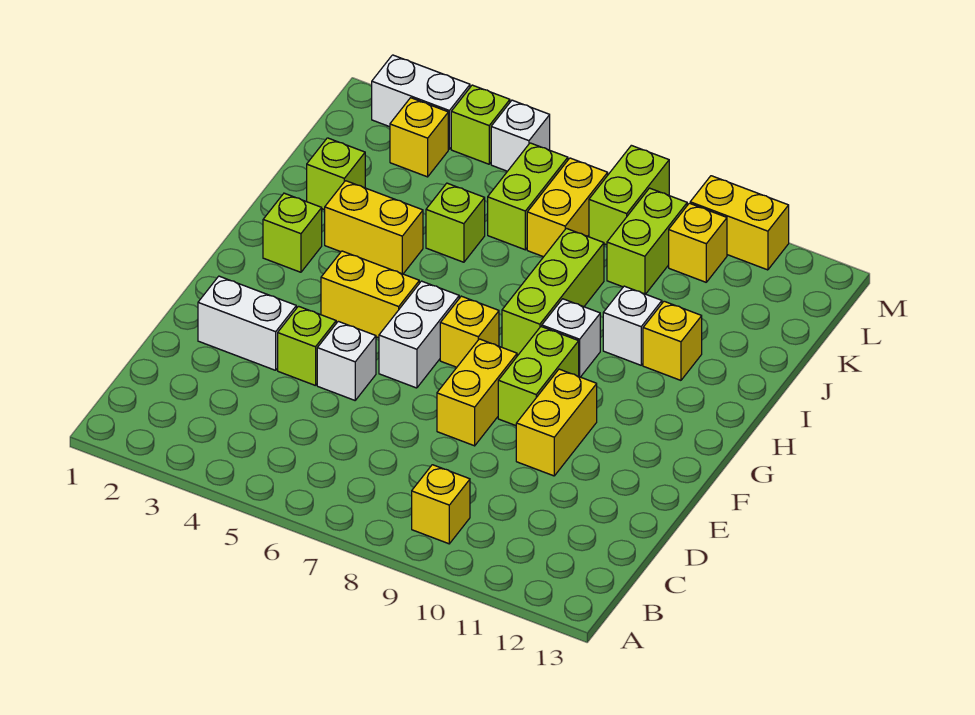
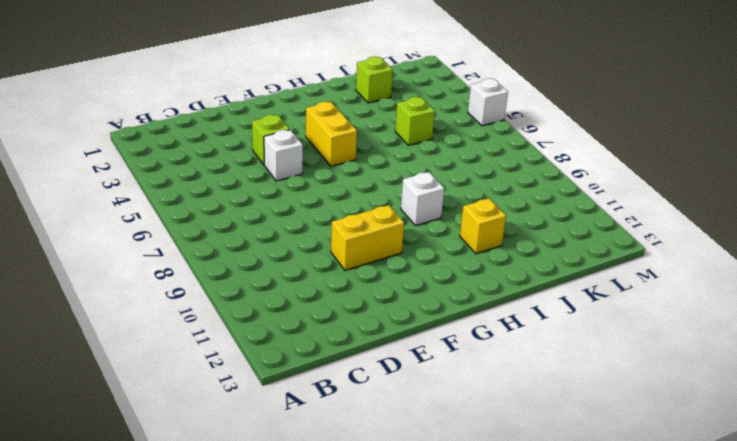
none -> yellow 1x1 brick [412,465,470,544]
none -> white 1x2 brick [198,276,296,370]
none -> yellow 1x2 brick [437,339,517,446]

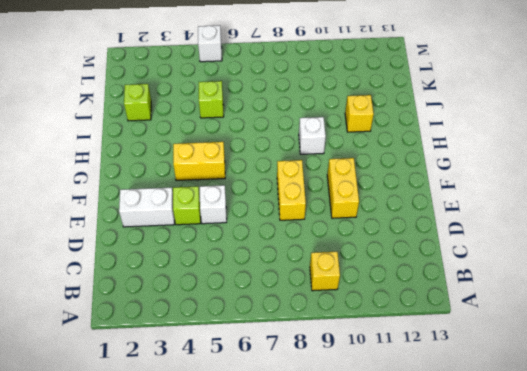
none -> white 1x2 brick [379,281,459,388]
none -> lime 1x2 brick [498,326,579,426]
none -> yellow 1x1 brick [440,296,499,367]

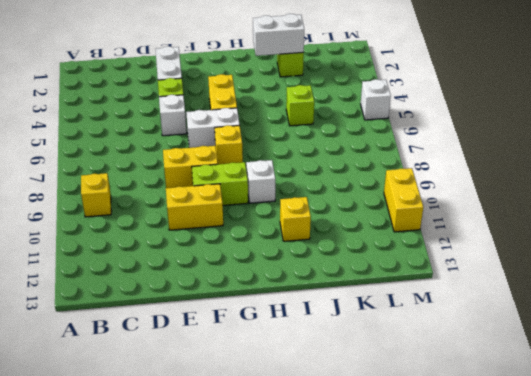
white 1x2 brick [253,14,304,56] -> white 1x2 brick turned to [372,55,470,149]
none -> lime 1x1 brick [263,193,322,272]
none -> lime 1x3 brick [502,228,604,355]
none -> yellow 1x2 brick [325,181,423,274]

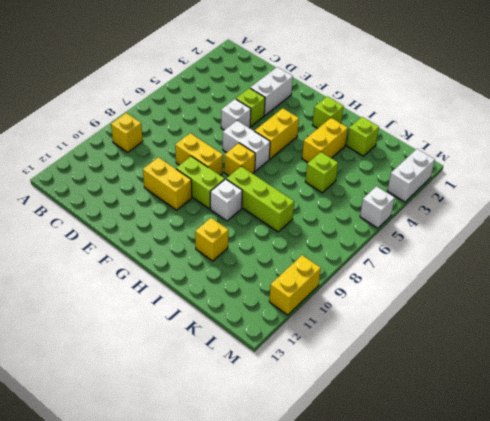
none -> white 1x1 brick [603,286,662,365]
none -> lime 1x2 brick [488,143,568,250]
none -> yellow 1x2 brick [527,158,608,257]

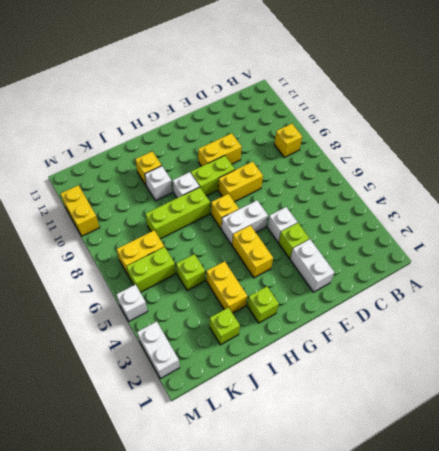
none -> lime 1x2 brick [607,188,687,294]
none -> yellow 1x1 brick [390,98,448,177]
none -> lime 1x2 brick [589,145,669,245]

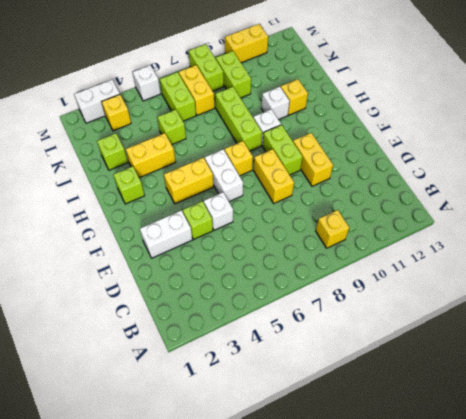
none -> yellow 1x1 brick [669,203,727,282]
none -> lime 1x1 brick [451,85,510,164]

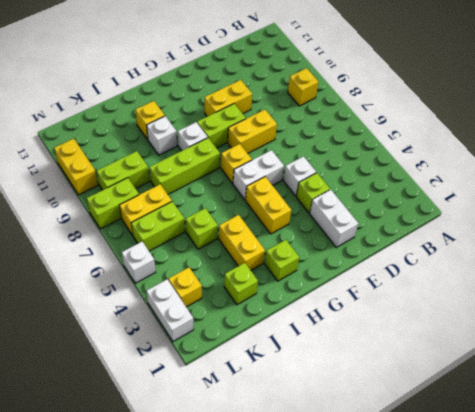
none -> yellow 1x1 brick [669,203,727,282]
none -> lime 1x1 brick [451,85,510,164]

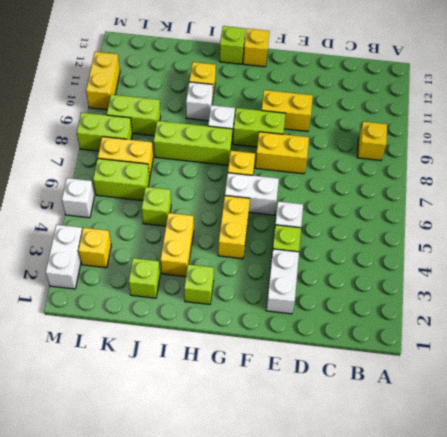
yellow 1x1 brick [243,29,270,67] -> yellow 1x1 brick moved to [669,203,727,282]
lime 1x1 brick [220,26,245,64] -> lime 1x1 brick moved to [451,85,510,164]

